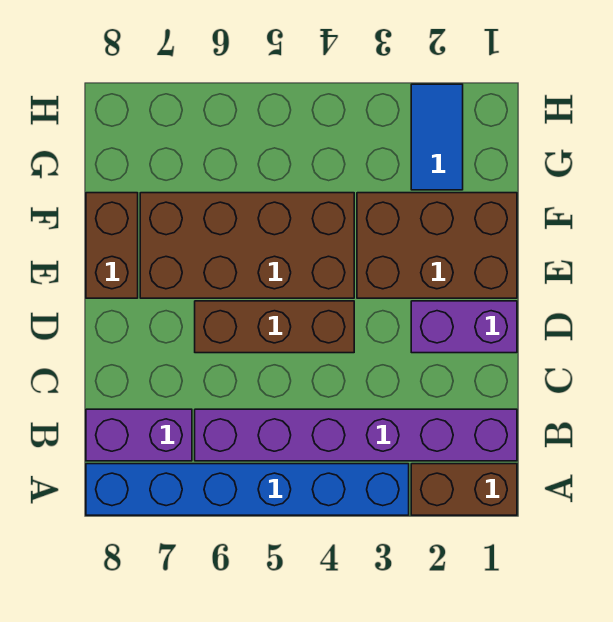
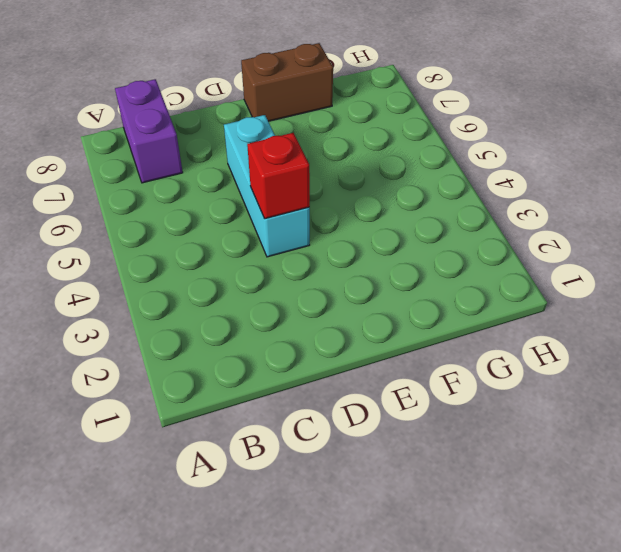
cyan 1x3 brick [224,115,310,257] -> brown 1x3 brick [195,301,354,353]
red 1x1 brick [247,133,310,219] -> none
none -> brown 1x2 brick [411,464,517,515]
none -> blue 1x6 brick [86,464,409,515]

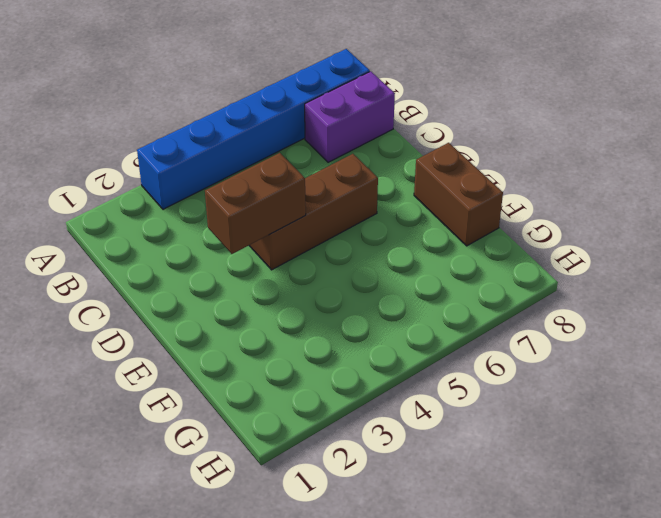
brown 1x2 brick [205,153,306,254] -> brown 1x2 brick moved to [411,464,517,515]
none -> purple 1x6 brick [195,409,517,461]
none -> purple 1x2 brick [411,301,517,353]

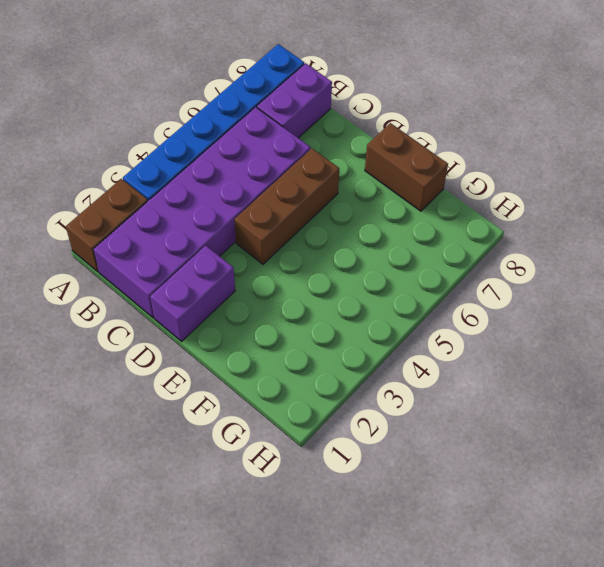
purple 2x6 brick [93,107,311,318] -> purple 1x6 brick [195,409,517,461]
none -> brown 2x3 brick [357,193,517,298]
none -> brown 2x4 brick [140,193,354,298]

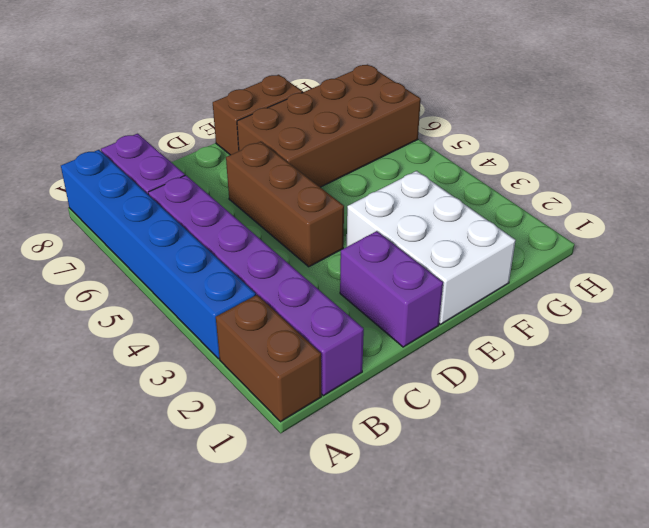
white 2x3 brick [347,171,516,324] -> brown 2x3 brick [357,193,517,298]
brown 2x4 brick [237,65,421,187] -> brown 2x4 brick turned to [140,193,354,298]
none -> blue 1x2 tile [411,84,463,190]

